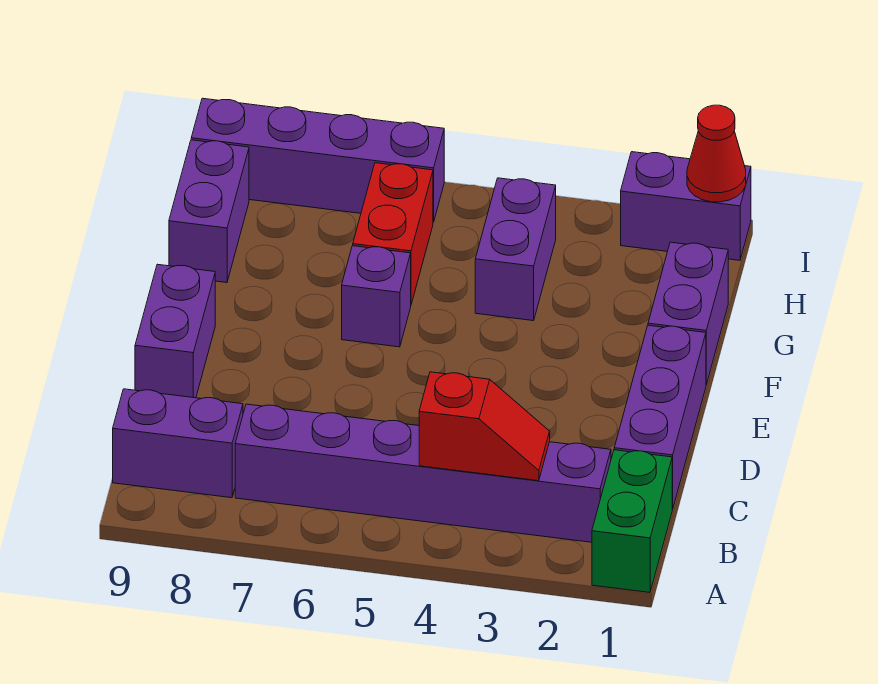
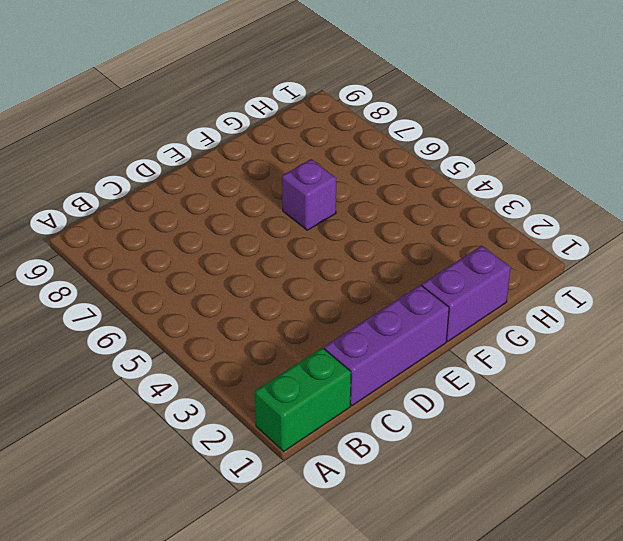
none -> purple 1x6 brick [235,404,611,542]
none -> purple 1x2 brick [113,389,243,498]
none -> purple 1x2 brick [135,264,215,398]

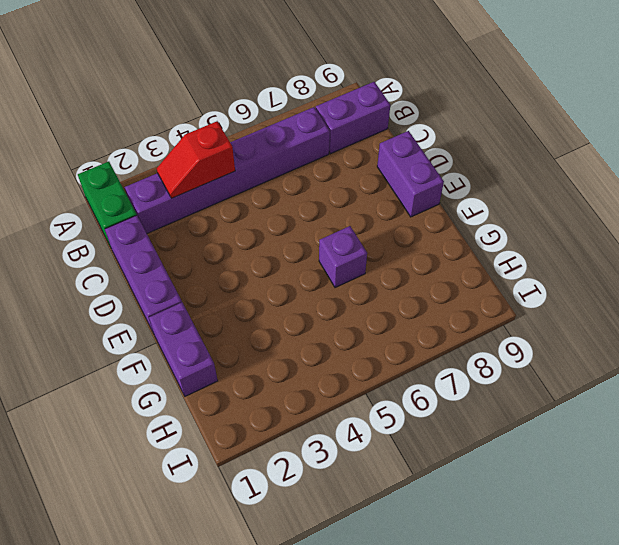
none -> purple 1x2 brick [475,178,556,321]
none -> red 1x2 brick [353,163,433,304]
none -> purple 1x2 brick [169,140,249,283]

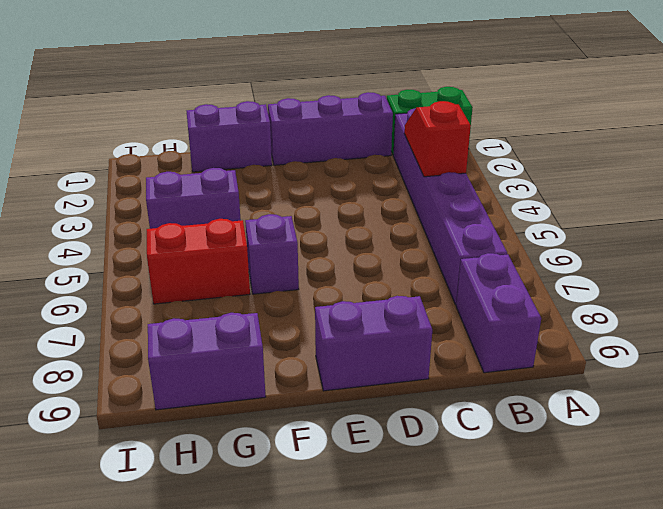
none -> purple 1x2 brick [621,152,751,260]
none -> purple 1x4 brick [191,98,444,222]
none -> red 1x1 cone [687,105,746,202]

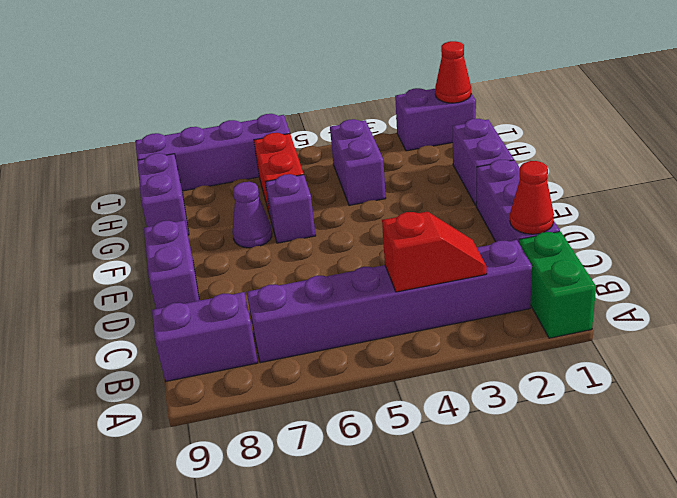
red 1x1 cone [510,161,554,234] -> none
purple 1x1 cone [233,182,272,248] -> none

